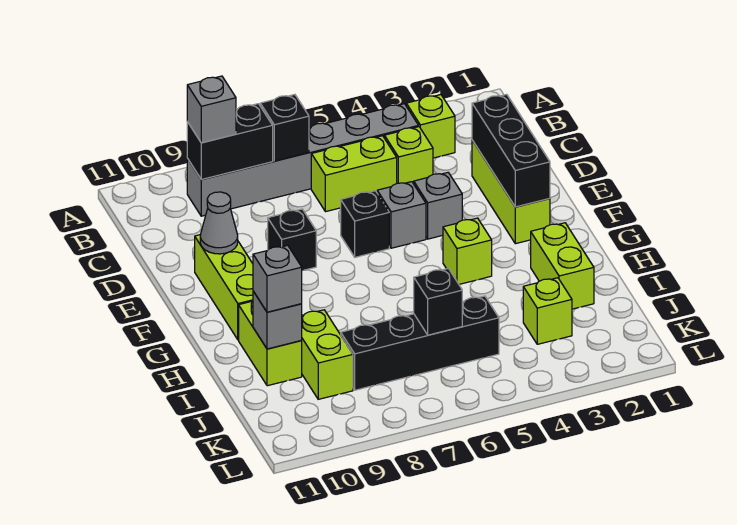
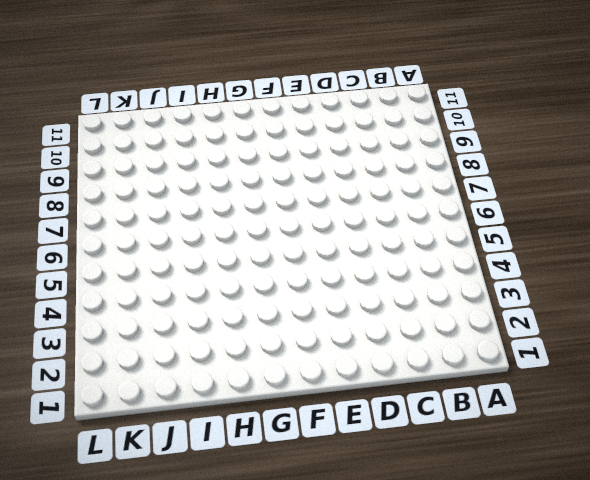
none -> lime 1x1 brick [406,95,455,158]
none -> grey 1x6 brick [187,104,419,216]
none -> lime 1x1 brick [384,127,433,184]

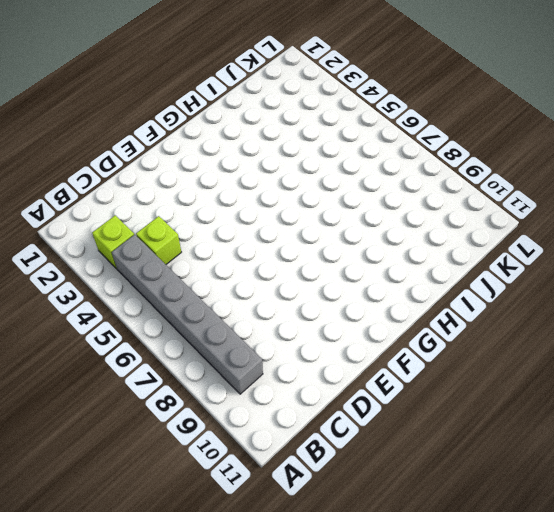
none -> lime 1x2 brick [311,136,397,212]
none -> lime 1x3 brick [472,140,550,244]
none -> grey 1x1 brick [414,173,462,239]

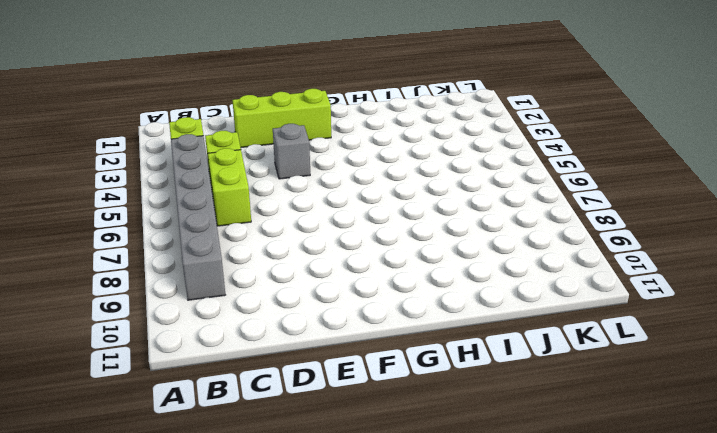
none -> grey 1x1 brick [377,182,426,248]
none -> black 1x1 brick [341,191,389,257]
none -> black 1x1 brick [268,209,316,271]

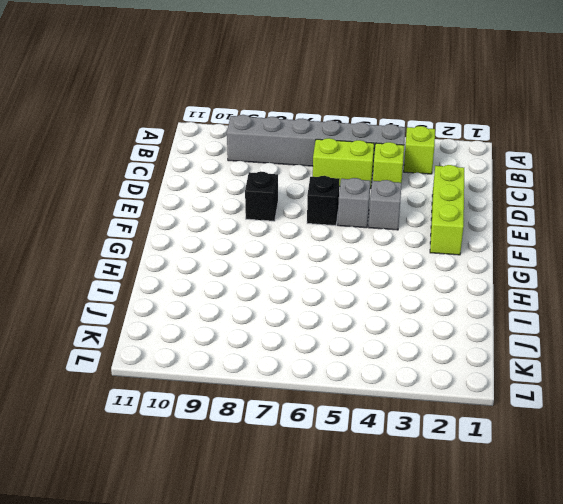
none -> lime 1x3 brick [195,235,253,340]
none -> lime 1x1 brick [443,218,492,284]
none -> lime 1x2 brick [531,223,594,309]

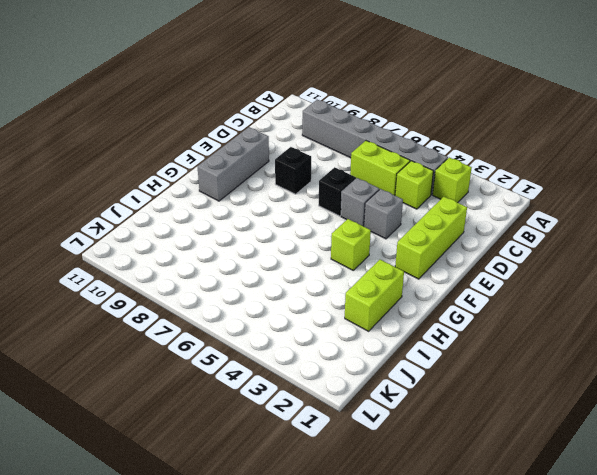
grey 1x3 brick [197,127,269,201] -> lime 1x3 brick [195,235,253,340]
none -> lime 1x2 brick [239,301,302,386]
none -> lime 1x2 brick [302,310,353,399]
none -> lime 1x1 brick [523,278,572,344]

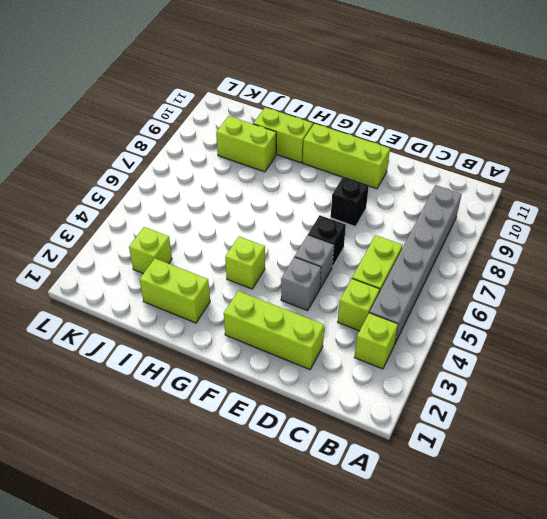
none -> black 1x4 brick [341,296,499,390]
none -> black 1x1 brick [260,95,309,161]
none -> black 1x2 brick [187,104,273,179]

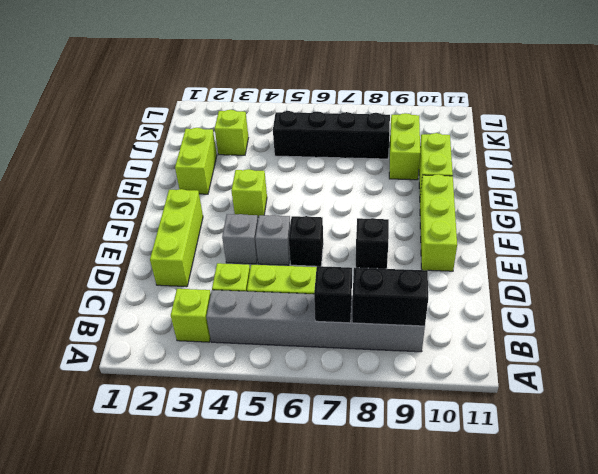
none -> black 1x3 brick [472,94,550,207]
none -> grey 1x1 cone [200,192,238,254]
none -> grey 1x1 brick [253,291,302,349]

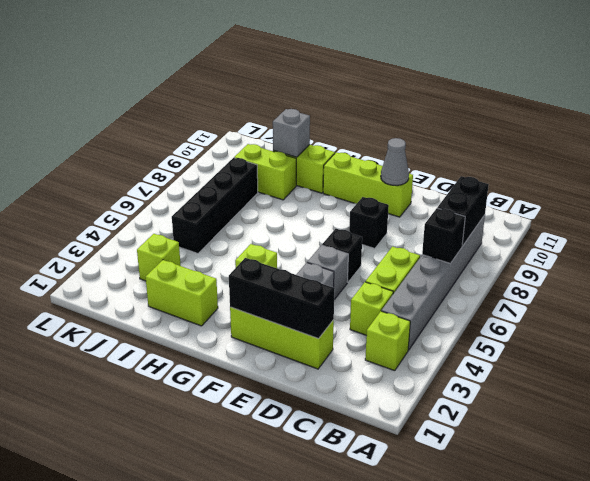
none -> black 1x1 brick [414,268,462,335]
none -> grey 1x1 brick [187,76,236,143]
none -> grey 1x1 brick [253,245,302,312]

